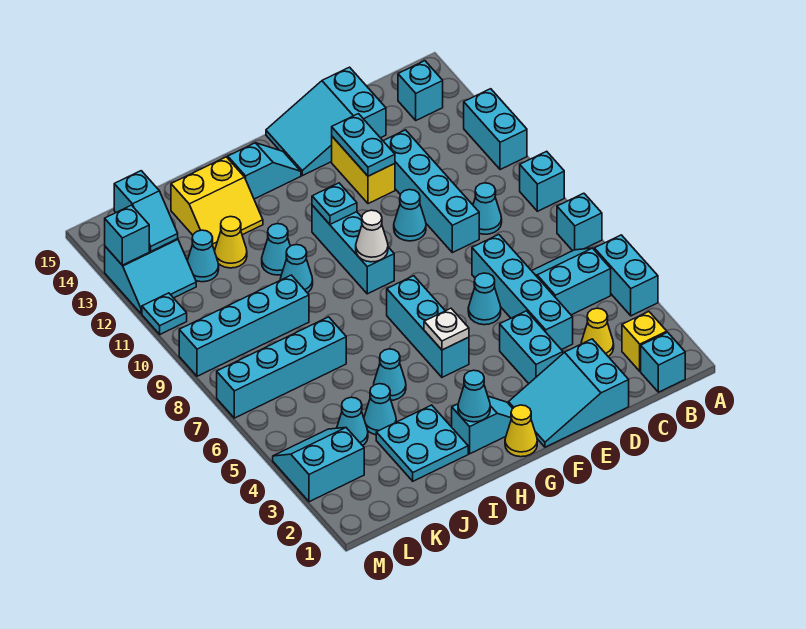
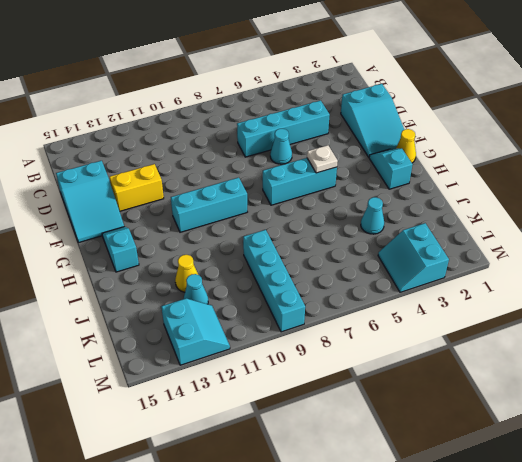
none -> cyan 1x2 brick [594,235,658,316]
none -> cyan 1x1 brick [557,193,602,251]
none -> cyan 1x1 brick [520,151,564,211]
none -> cyan 1x2 brick [464,89,527,170]

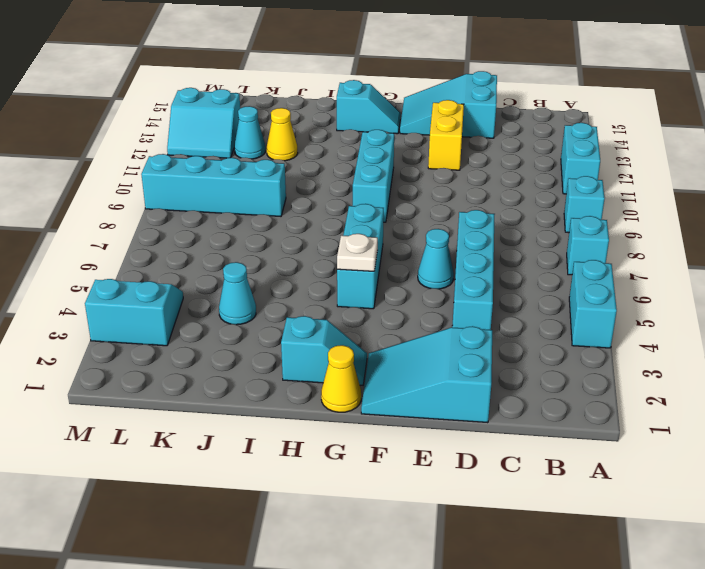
none -> cyan 1x1 brick [641,332,685,392]
none -> yellow 1x1 brick [622,312,667,371]
none -> cyan 2x2 slope [532,248,611,315]
none -> cyan 1x1 brick [398,61,443,120]

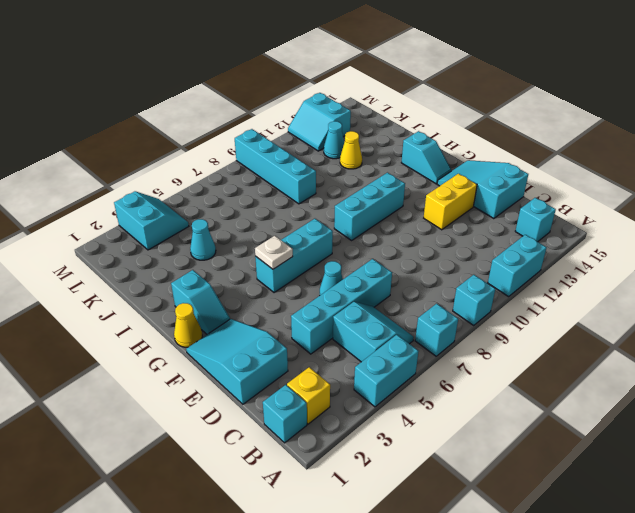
none -> yellow 1x1 cone [581,308,614,356]
none -> cyan 1x1 cone [473,183,502,234]
none -> cyan 1x4 brick [384,130,479,253]
none -> cyan 1x2 brick [500,311,563,384]

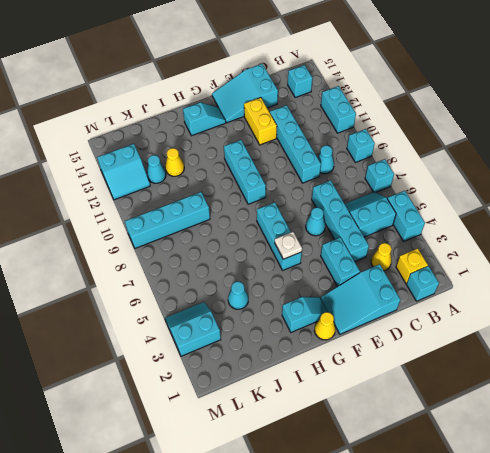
none -> cyan 1x1 cone [394,190,426,241]
none -> cyan 2x2 plate [376,405,468,481]
none -> cyan 1x1 cone [374,349,406,400]
none -> cyan 1x1 cone [280,245,313,293]

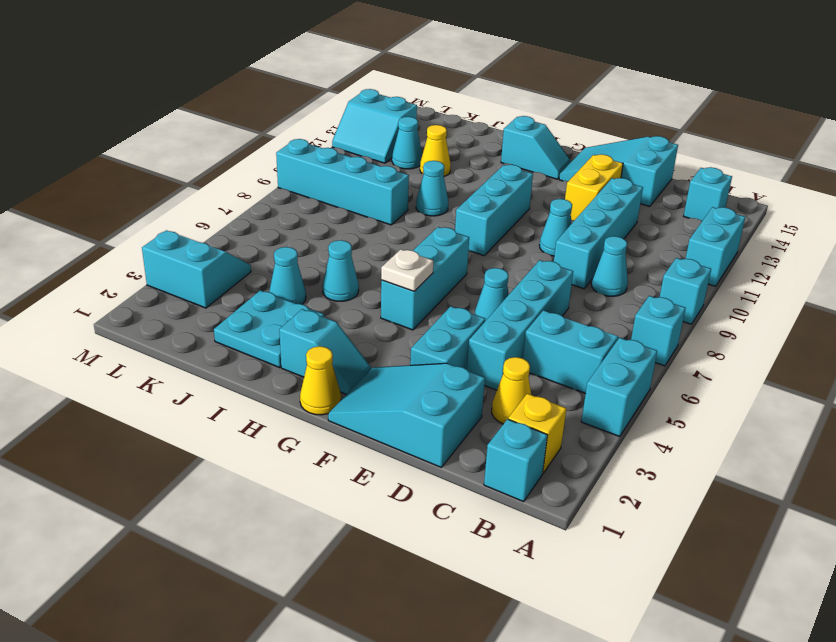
none -> cyan 1x1 cone [262,224,290,275]
none -> yellow 2x2 slope [171,157,263,248]
none -> cyan 1x4 brick [217,317,346,418]
none -> cyan 1x1 cone [337,397,368,446]

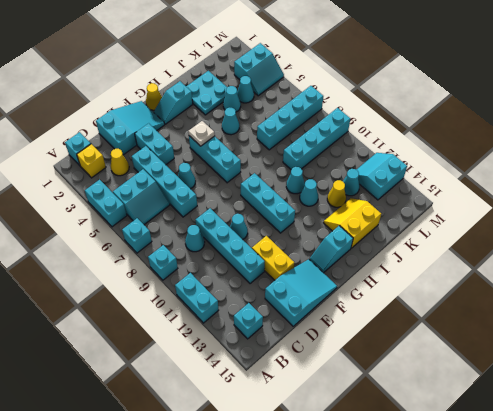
none -> cyan 1x1 plate [142,293,187,334]
none -> cyan 1x2 plate [332,114,395,176]
none -> white 1x1 cone [356,210,388,262]
none -> cyan 1x1 plate [312,183,357,224]

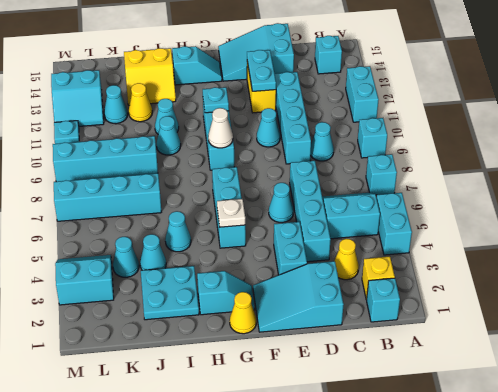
none -> cyan 1x1 cone [458,370,490,422]
none -> cyan 1x2 slope [114,171,178,251]
none -> cyan 1x1 brick [105,205,149,265]

